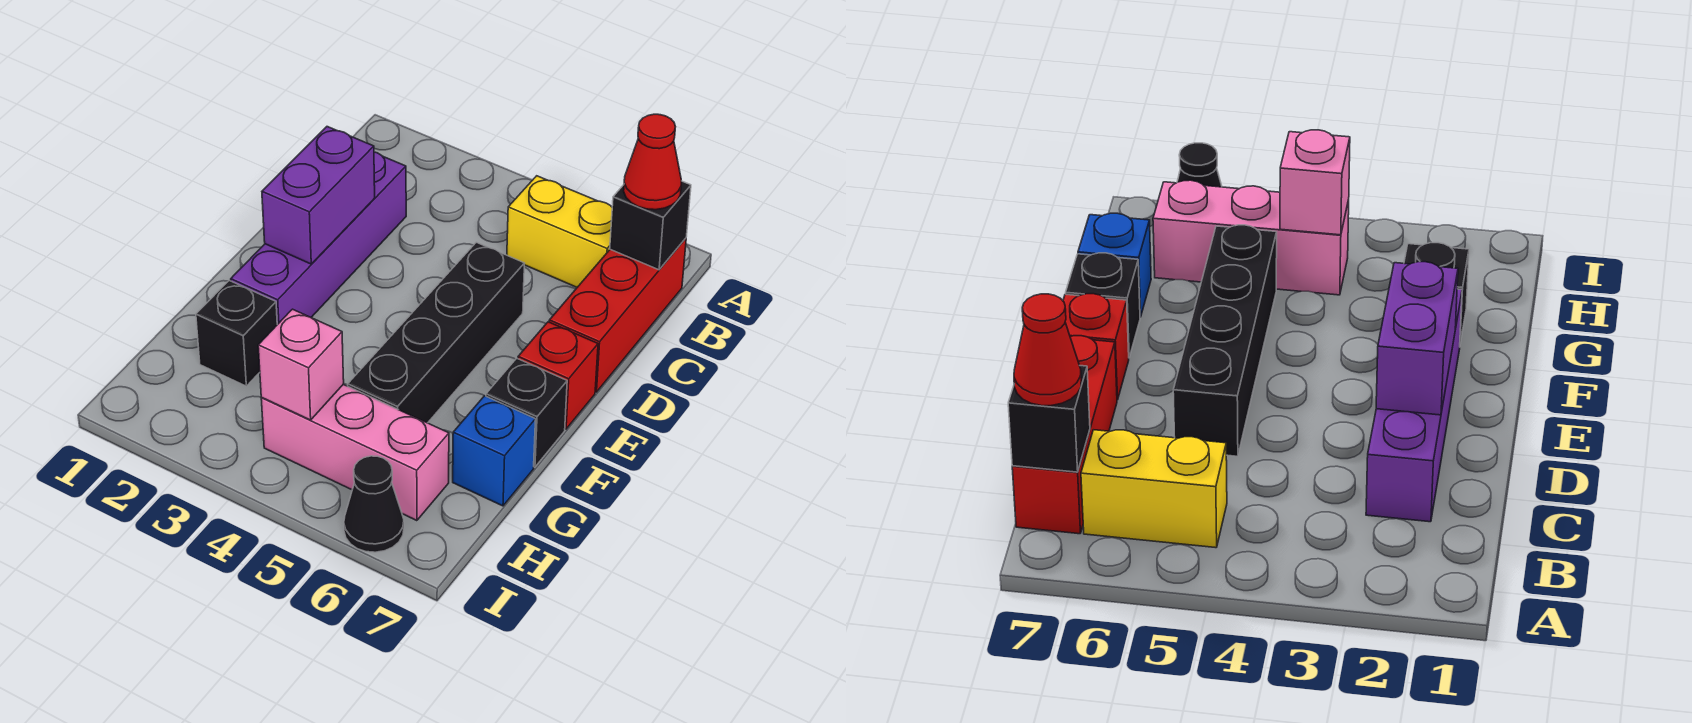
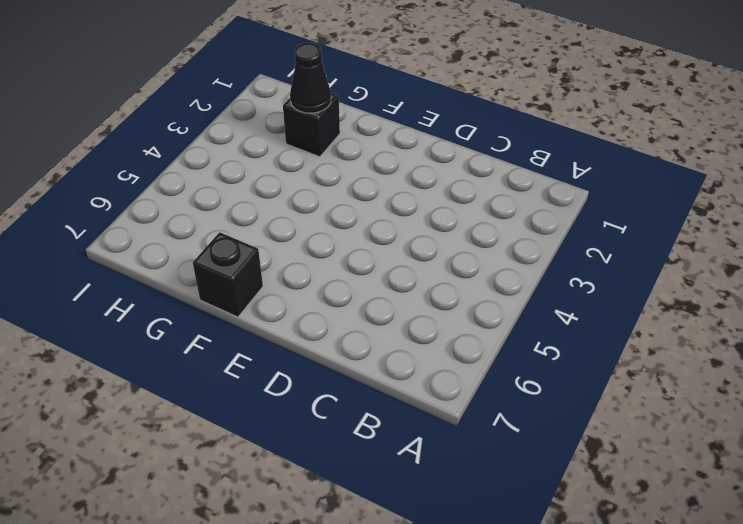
black 1x1 cone [290,43,331,113] -> black 1x1 cone moved to [344,456,404,552]
none -> yellow 1x2 brick [507,176,612,287]
none -> red 1x3 brick [549,238,686,392]
none -> purple 1x4 brick [231,152,406,325]

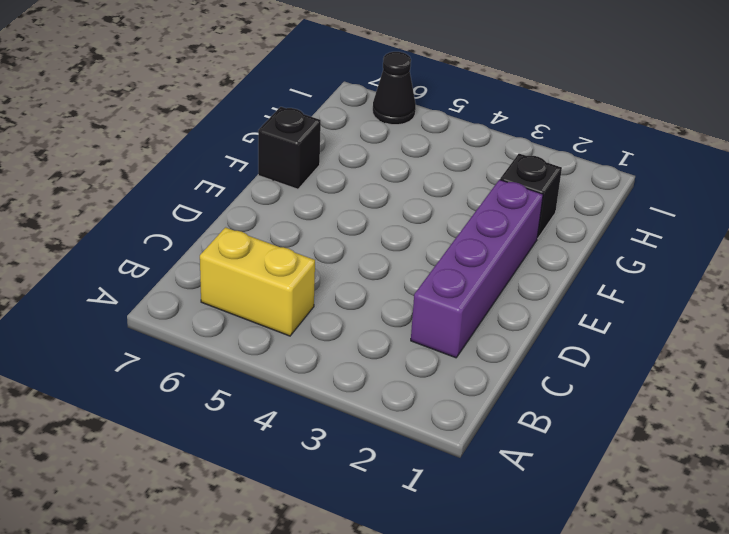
none -> red 1x3 brick [549,238,686,392]
none -> black 1x4 brick [348,242,525,423]
none -> red 1x1 brick [518,322,598,429]

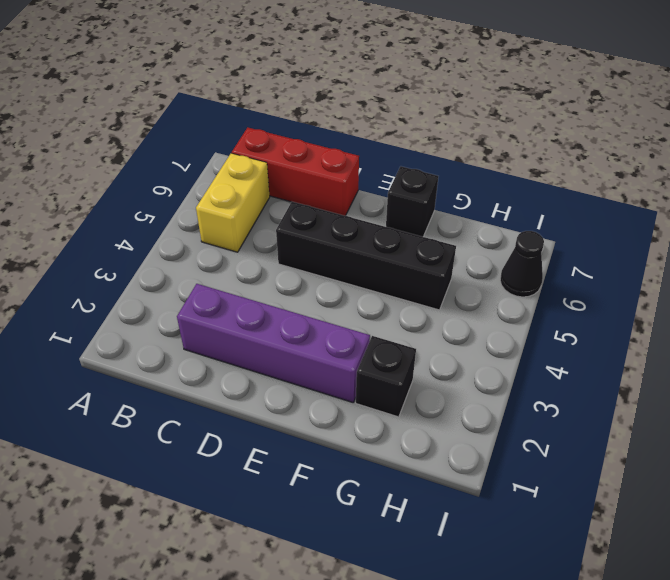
none -> red 1x1 brick [518,322,598,429]
none -> blue 1x1 brick [453,396,536,506]
none -> pink 1x3 brick [261,384,449,521]

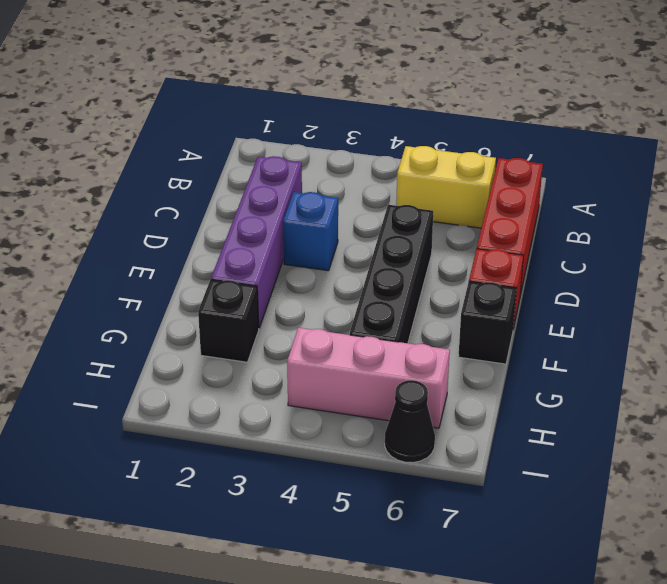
blue 1x1 brick [283,192,338,271] -> blue 1x1 brick moved to [453,396,536,506]
none -> black 1x1 brick [610,181,691,270]
none -> purple 1x2 brick [262,127,375,264]
none -> pink 1x1 brick [258,309,344,420]

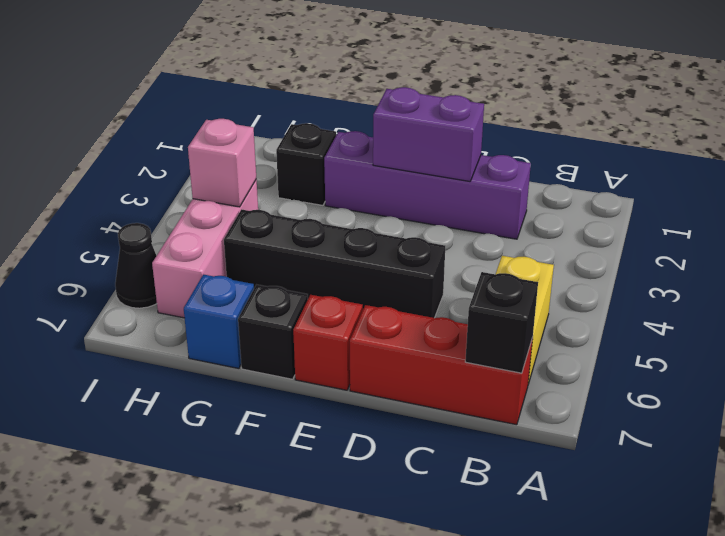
none -> red 1x1 cone [624,114,681,210]

